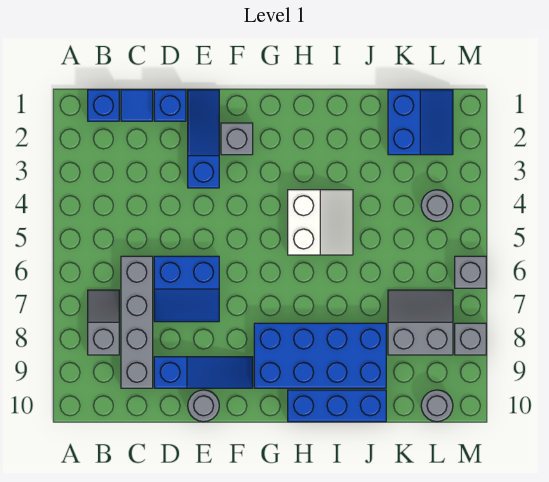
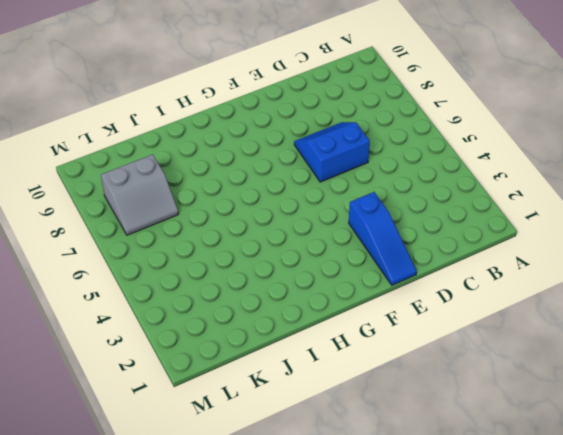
none -> blue 1x1 brick [88,90,119,121]
none -> grey 1x2 slope [88,290,119,355]
none -> blue 1x1 tile [121,90,153,121]

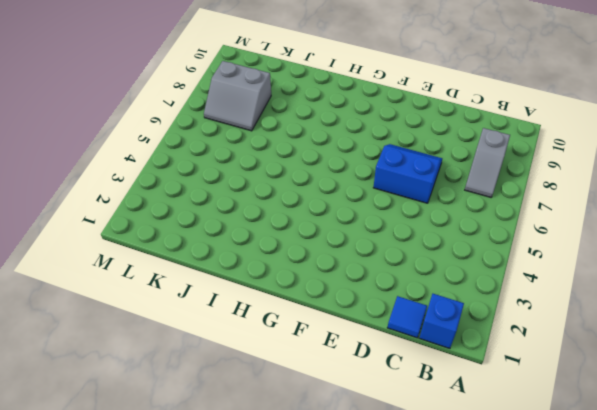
none -> grey 1x4 brick [121,256,153,388]
none -> blue 1x1 brick [154,90,186,121]
none -> blue 1x3 slope [154,357,253,388]

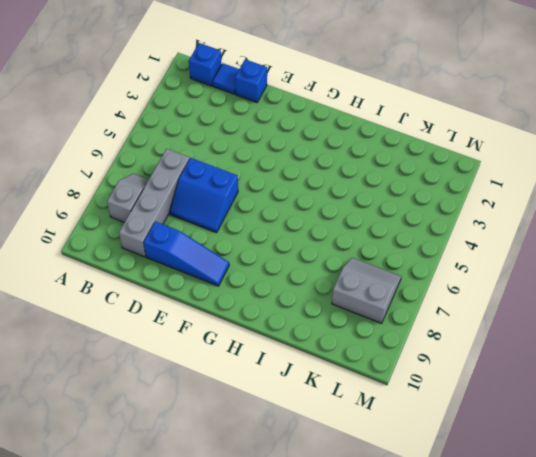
none -> blue 1x3 slope [188,90,219,188]
none -> grey 1x1 round brick [188,390,219,422]
none -> grey 1x1 brick [221,123,253,155]

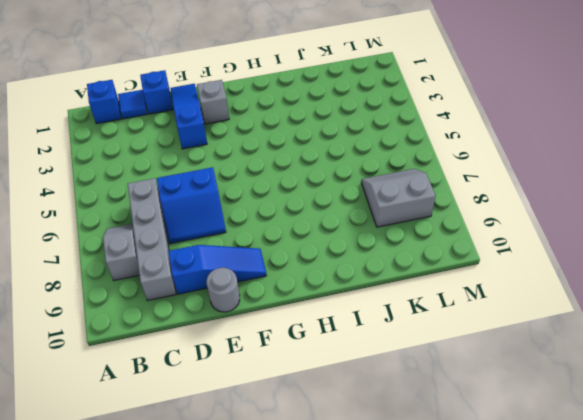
none -> blue 2x4 brick [254,323,386,388]
none -> white 2x2 slope [288,190,353,255]
none -> blue 1x3 brick [288,390,386,422]

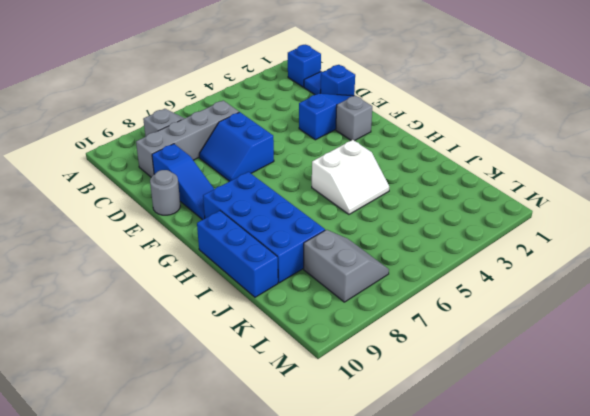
none -> blue 2x2 slope [388,90,453,155]
none -> grey 1x1 round brick [421,190,453,221]
none -> grey 1x1 round brick [421,390,453,422]

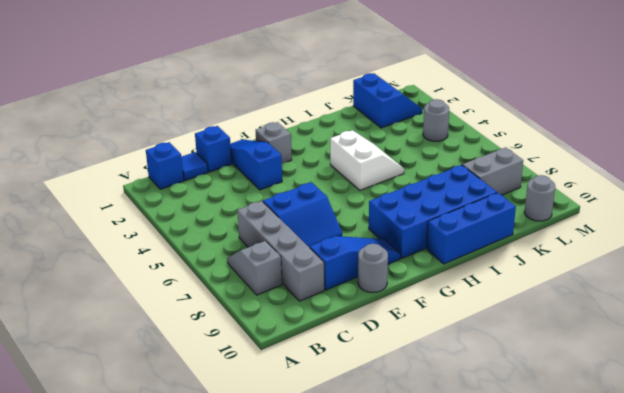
none -> grey 1x1 brick [455,256,486,288]
none -> grey 1x1 brick [455,323,486,355]

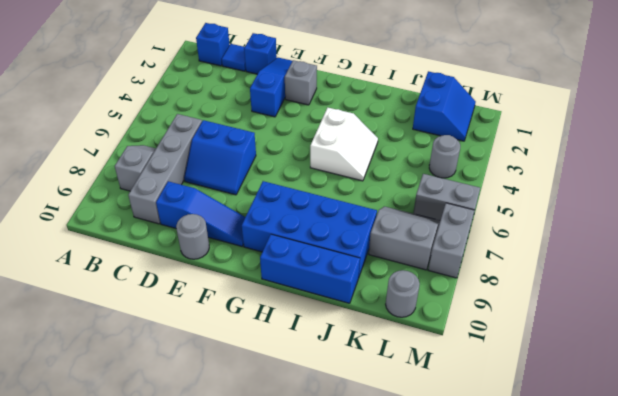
grey 1x2 brick [413,174,480,221] -> grey 1x1 brick [455,256,486,288]
grey 1x2 brick [428,203,474,278] -> grey 1x1 brick [455,323,486,355]

